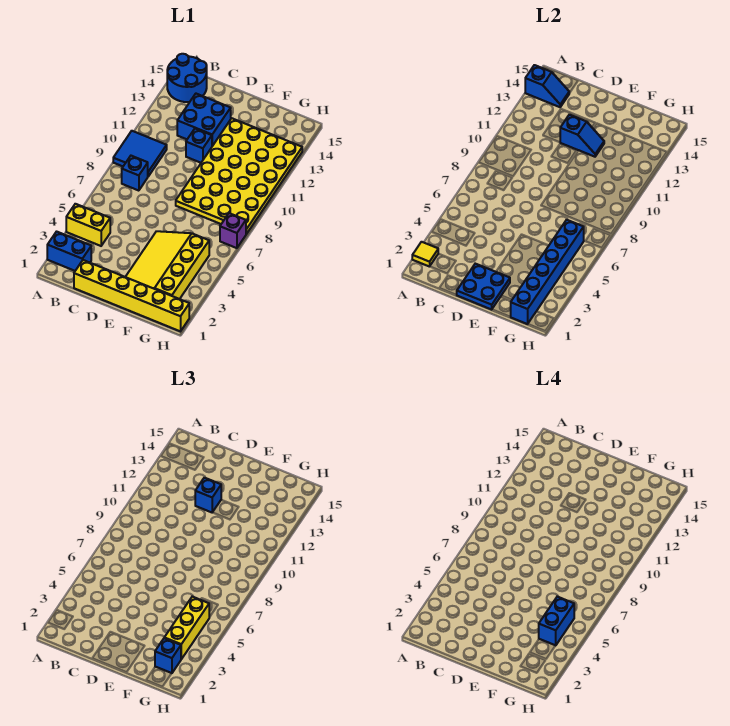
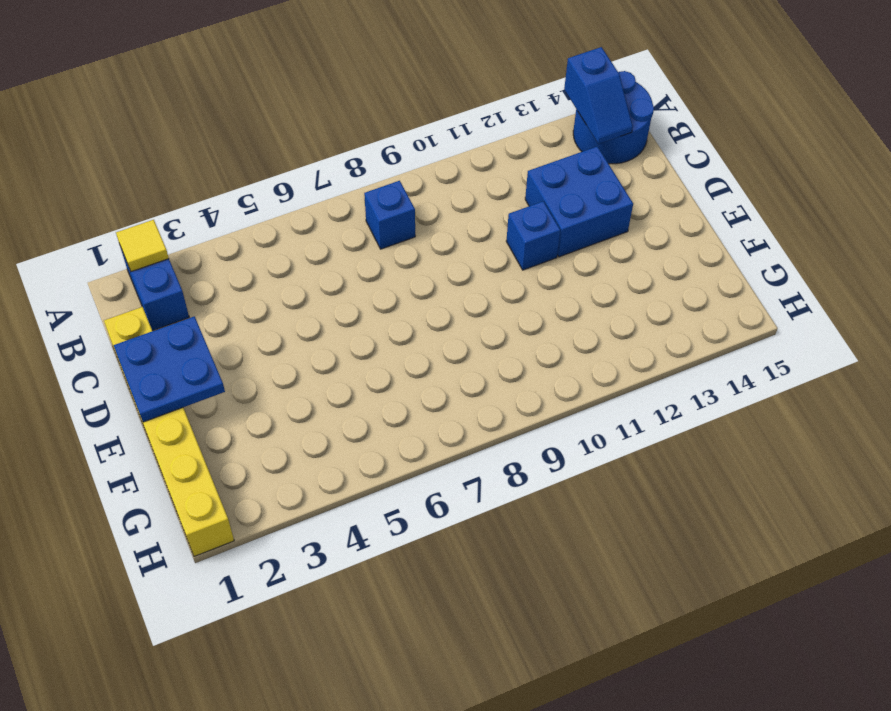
none -> yellow 1x2 brick [66,204,110,246]
none -> blue 2x2 tile [113,131,167,176]
none -> yellow 3x4 slope [126,231,209,299]

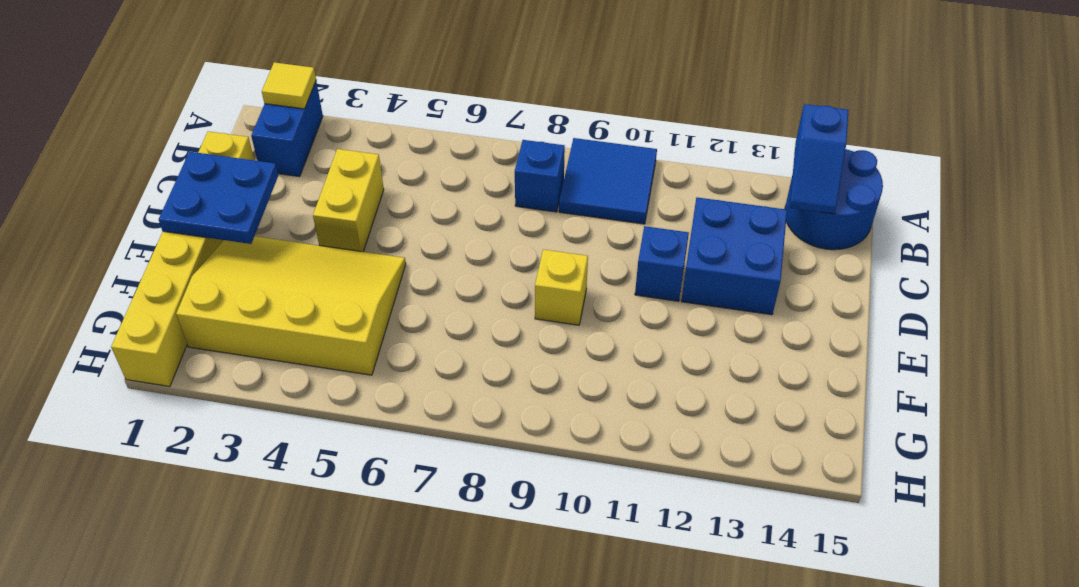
yellow 1x2 brick [313,149,384,252] -> yellow 1x2 brick moved to [66,204,110,246]
yellow 1x1 brick [535,249,588,325] -> yellow 4x6 plate [176,118,302,234]
none -> purple 1x1 brick [220,213,246,248]
none -> blue 1x2 slope [560,115,604,157]
none -> blue 1x6 brick [511,220,584,324]

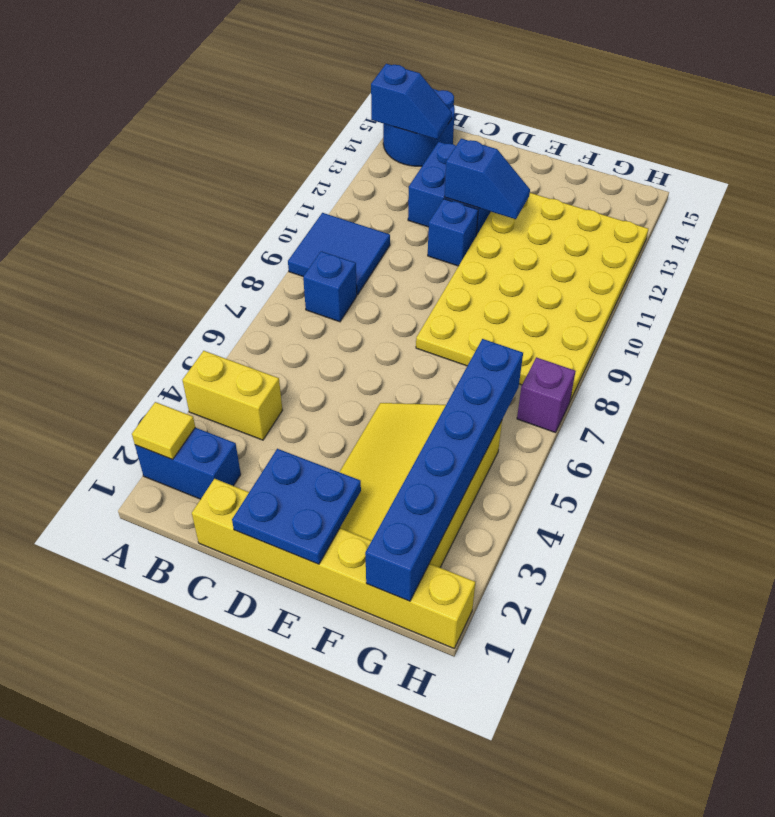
none -> blue 1x1 brick [195,478,221,512]
none -> blue 1x1 brick [155,638,181,673]
none -> yellow 1x3 brick [165,597,209,659]

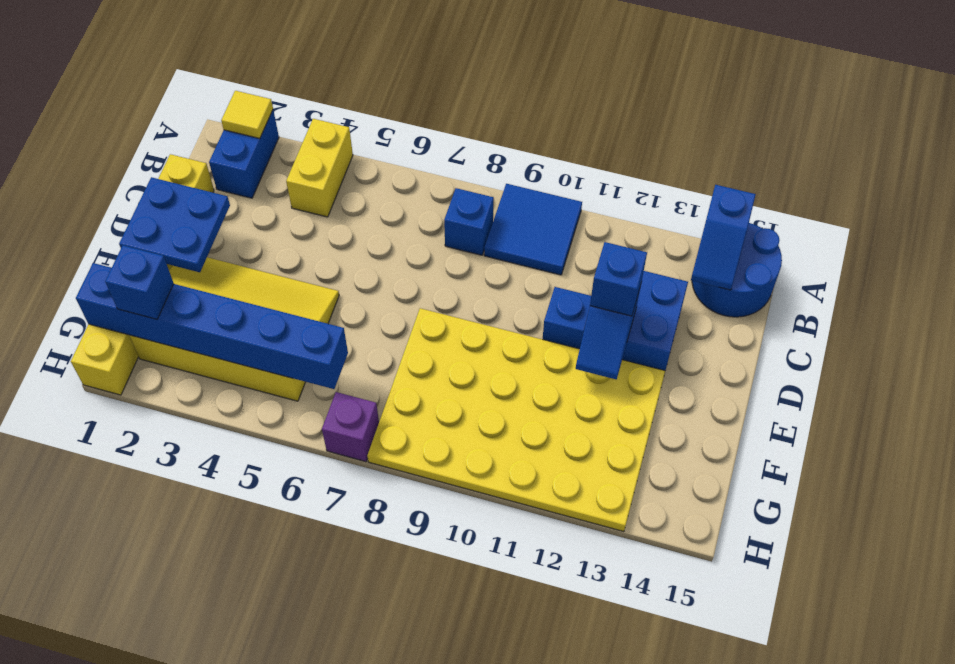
none -> yellow 1x3 brick [165,597,209,659]
none -> blue 1x2 brick [539,597,574,646]

